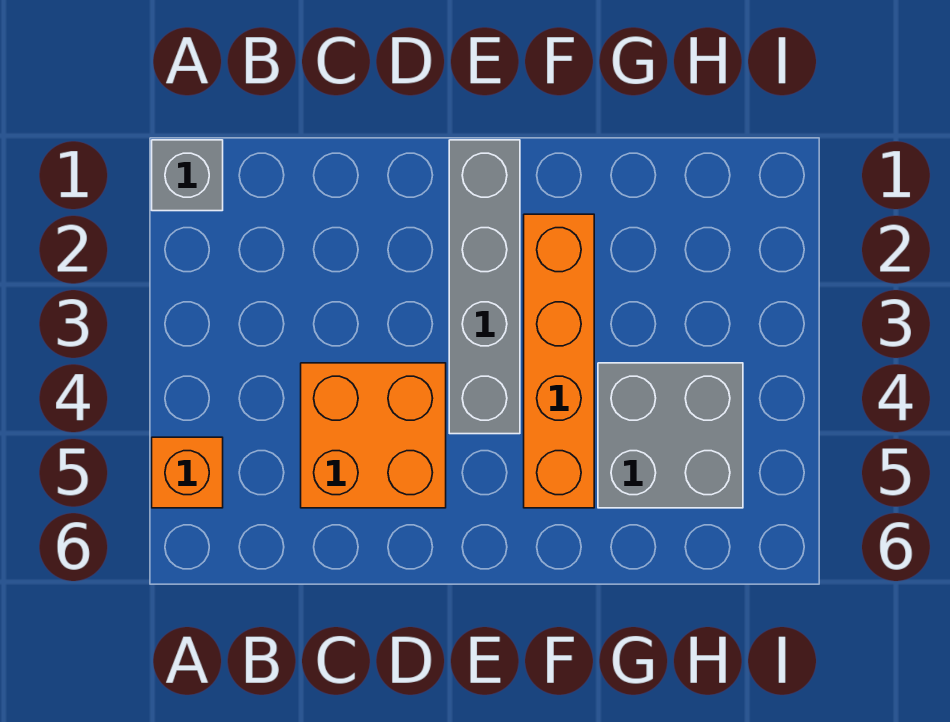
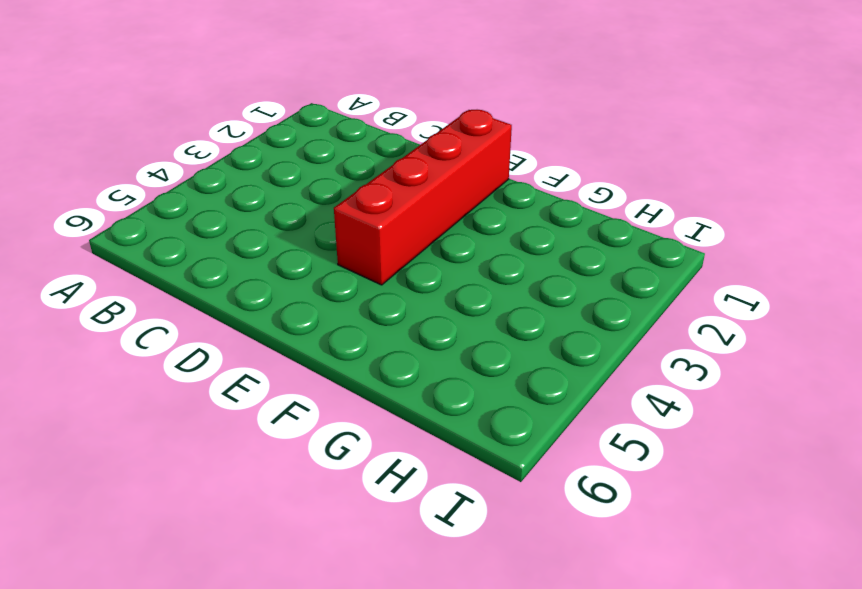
red 1x4 brick [334,110,512,285] -> grey 1x4 brick [449,140,520,434]
none -> grey 1x1 brick [152,140,223,211]
none -> orange 1x1 brick [152,437,223,508]

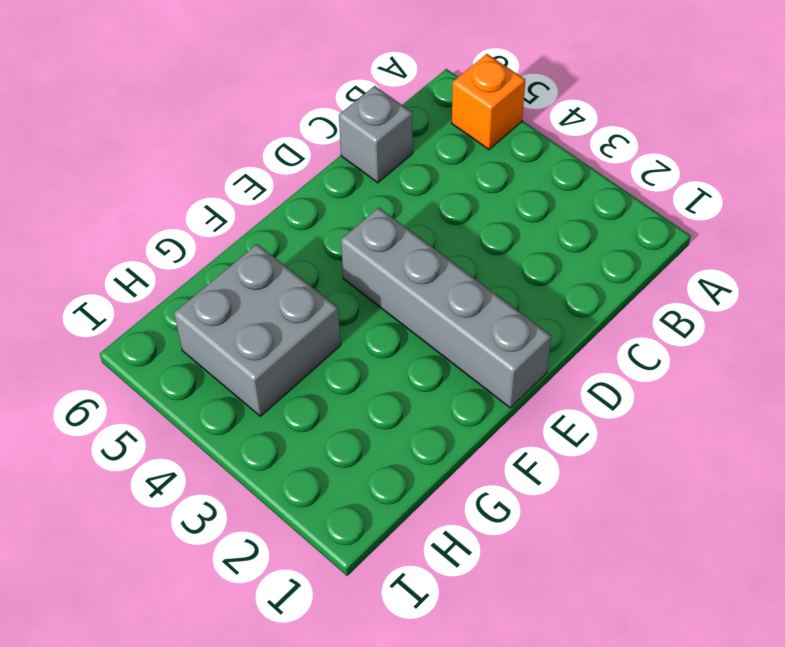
grey 1x1 brick [339,86,413,183] -> grey 1x1 brick moved to [152,140,223,211]
none -> orange 2x2 brick [301,363,446,508]
none -> orange 1x4 brick [524,214,594,508]

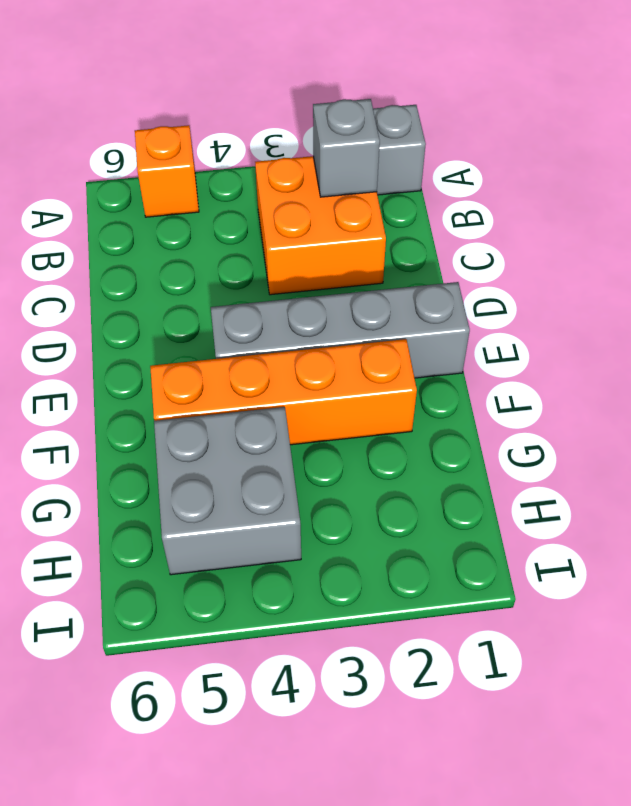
orange 2x2 brick [255,156,386,295] -> orange 2x2 brick moved to [301,363,446,508]
grey 1x1 brick [313,99,380,197] -> none

